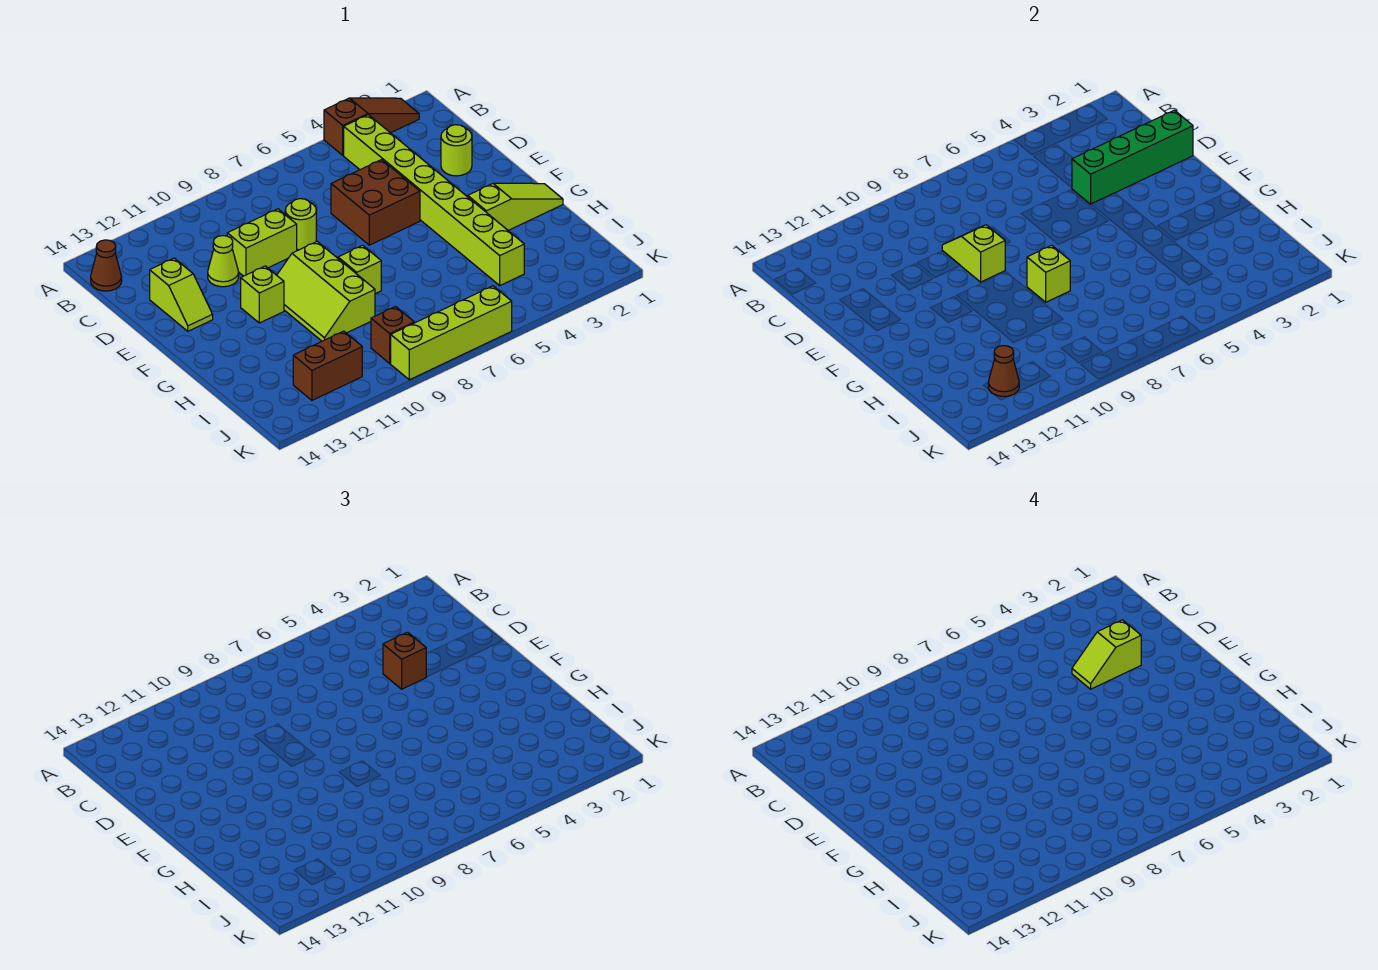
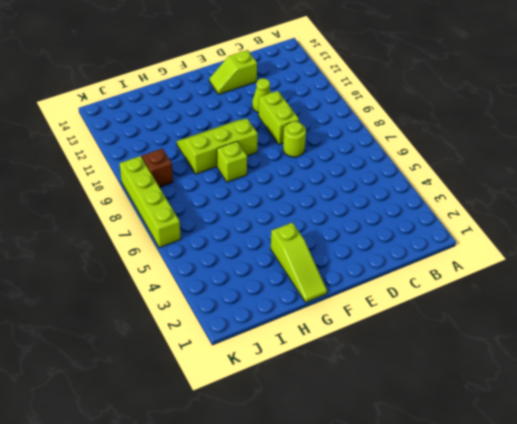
none -> brown 1x3 slope [324,98,419,155]
none -> lime 1x8 brick [344,115,524,285]
none -> brown 1x1 cone [91,240,122,291]

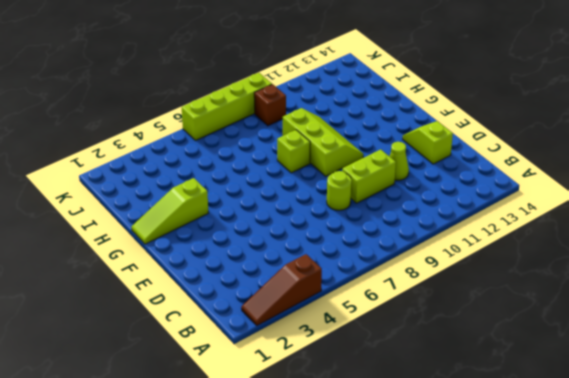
none -> lime 1x8 brick [344,115,524,285]
none -> brown 1x1 cone [91,240,122,291]
none -> lime 1x1 round brick [441,125,472,176]

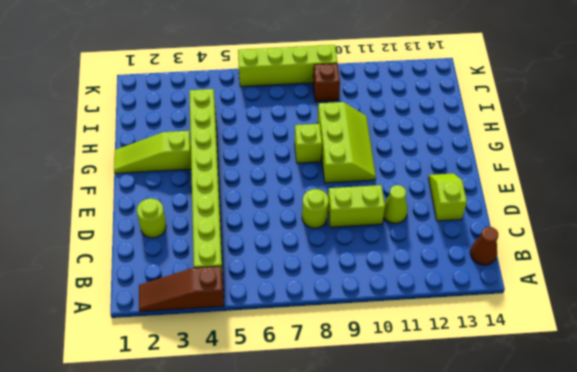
none -> brown 2x2 brick [331,160,420,245]
none -> lime 1x1 brick [241,266,284,323]
none -> brown 1x2 brick [293,331,362,400]

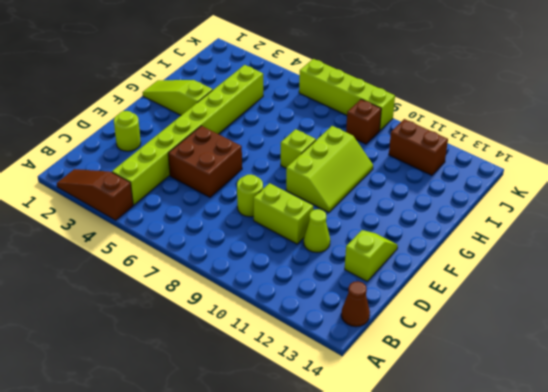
none -> lime 1x1 brick [241,266,284,323]
none -> green 1x4 brick [1072,110,1193,204]
none -> lime 1x2 slope [942,225,1005,282]

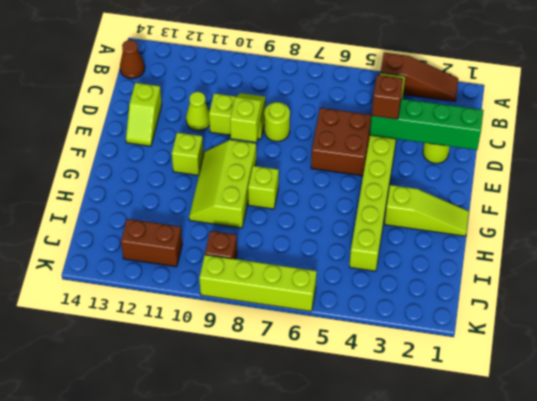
none -> lime 1x1 brick [1027,245,1070,302]
none -> brown 1x1 cone [988,346,1019,396]
none -> lime 1x2 slope [1072,620,1141,689]

